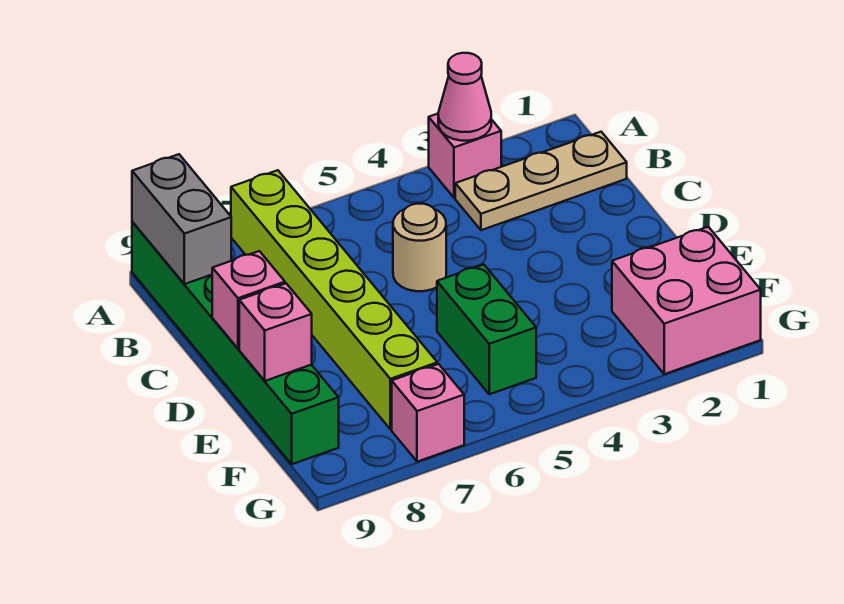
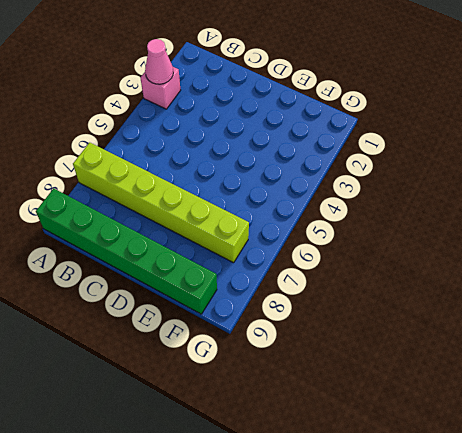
none -> tan 1x3 plate [455,132,627,230]
none -> tan 1x1 round brick [393,204,446,291]
none -> green 1x2 brick [437,264,536,394]

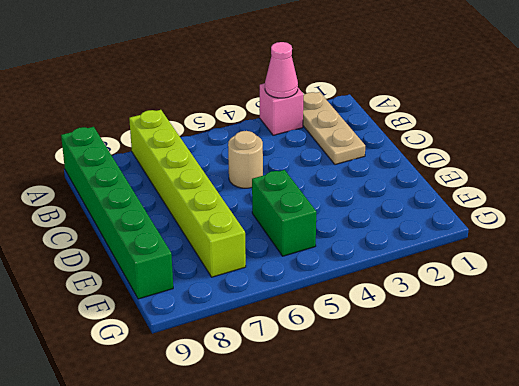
tan 1x3 plate [303,92,365,165] -> tan 1x3 plate turned to [455,132,627,230]
none -> pink 2x2 brick [612,227,761,374]
none -> pink 1x1 brick [392,364,464,462]
none -> grey 1x2 brick [132,154,231,284]

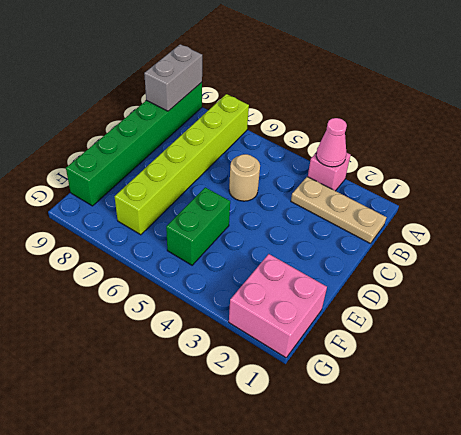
none -> pink 1x1 brick [392,364,464,462]
none -> pink 1x1 brick [212,251,285,349]
none -> pink 1x1 brick [239,283,312,381]

